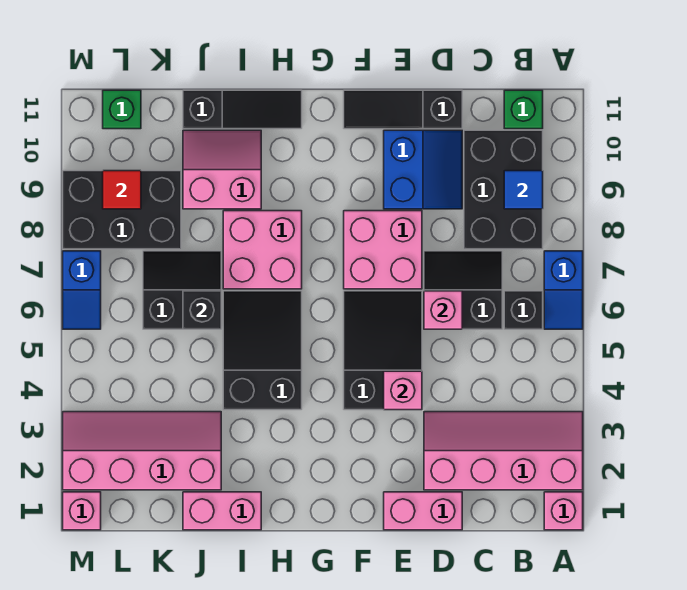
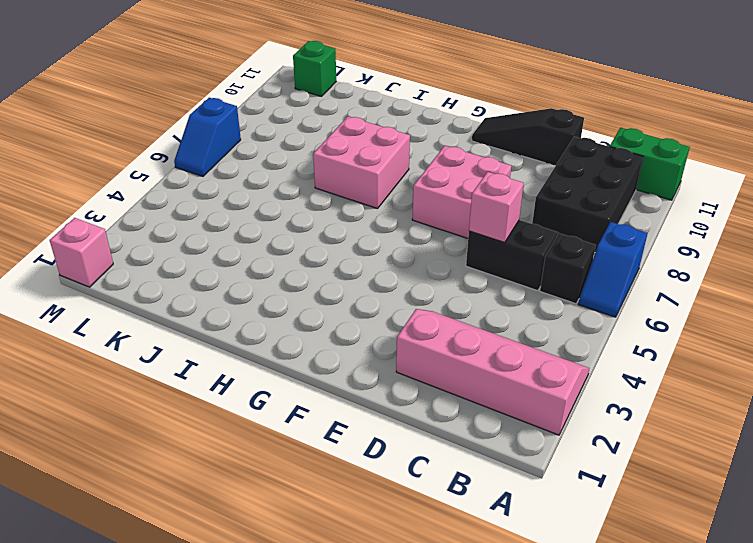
green 1x2 brick [610,128,690,200] -> green 1x1 brick [504,90,543,129]
none -> pink 1x1 brick [544,492,583,530]
none -> pink 1x2 brick [384,492,462,530]
none -> blue 2x2 slope [384,130,462,209]

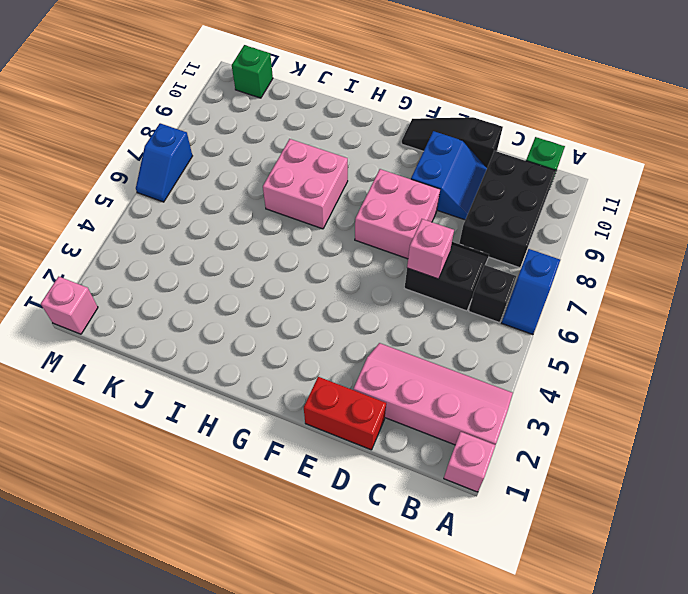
red 1x2 brick [304,377,386,450] -> pink 1x2 brick [384,492,462,530]
none -> black 2x3 slope [344,291,422,410]
none -> black 2x3 slope [223,291,302,410]
none -> black 1x3 slope [183,90,302,129]

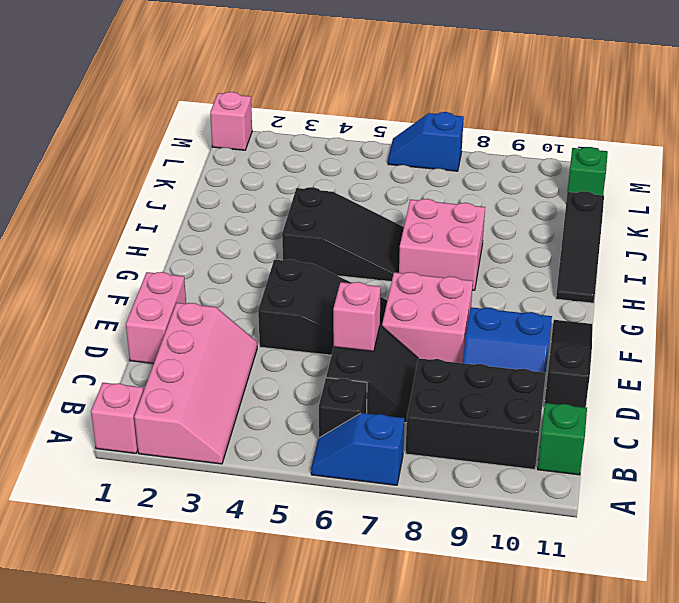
none -> pink 1x2 brick [183,492,261,530]
none -> pink 2x2 slope [183,130,261,209]
none -> pink 2x4 slope [63,412,221,490]

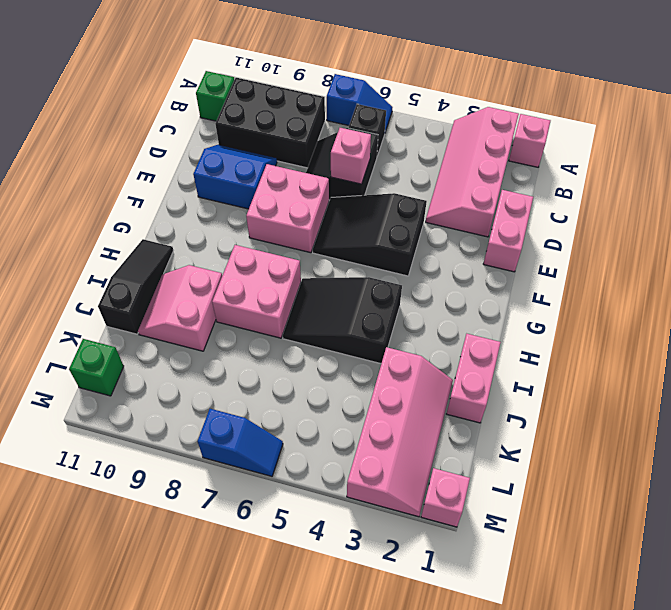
pink 2x4 slope [347,347,453,517] -> pink 2x4 slope turned to [63,412,221,490]
none -> black 1x3 slope [344,90,462,129]
none -> black 2x2 slope [143,251,221,329]
none -> black 2x3 brick [63,171,181,249]

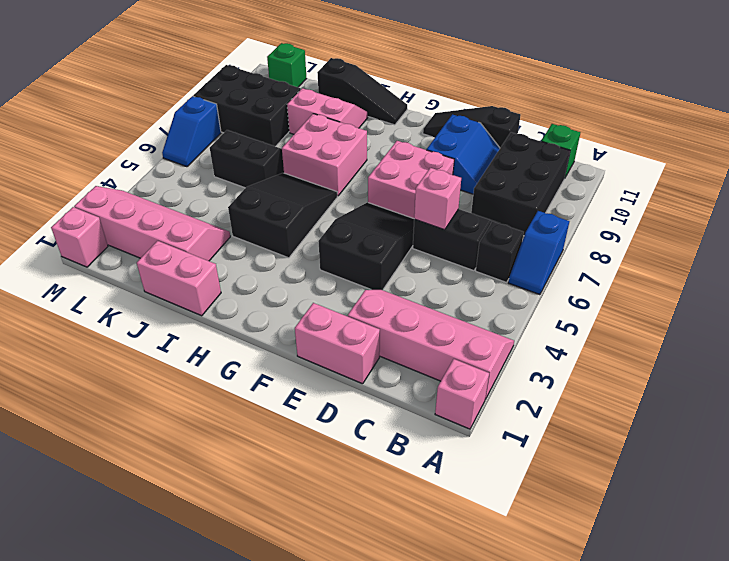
none -> blue 1x1 tile [504,171,543,209]
none -> pink 1x1 brick [384,371,422,410]
none -> black 1x1 brick [183,291,221,329]

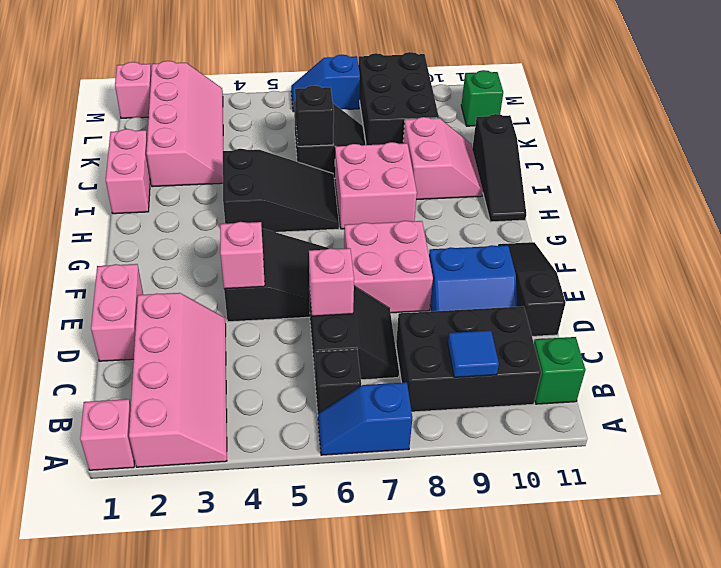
none -> red 1x1 tile [103,171,141,209]

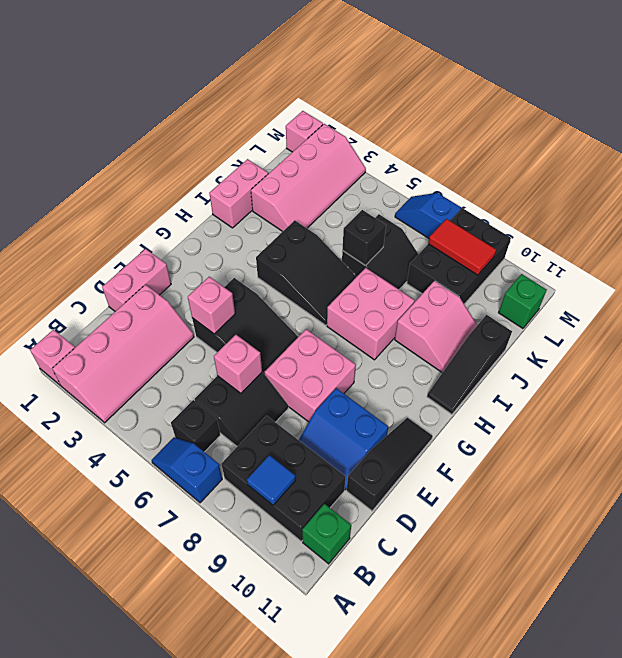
red 1x2 tile [428,219,496,275] -> red 1x1 tile [103,171,141,209]

